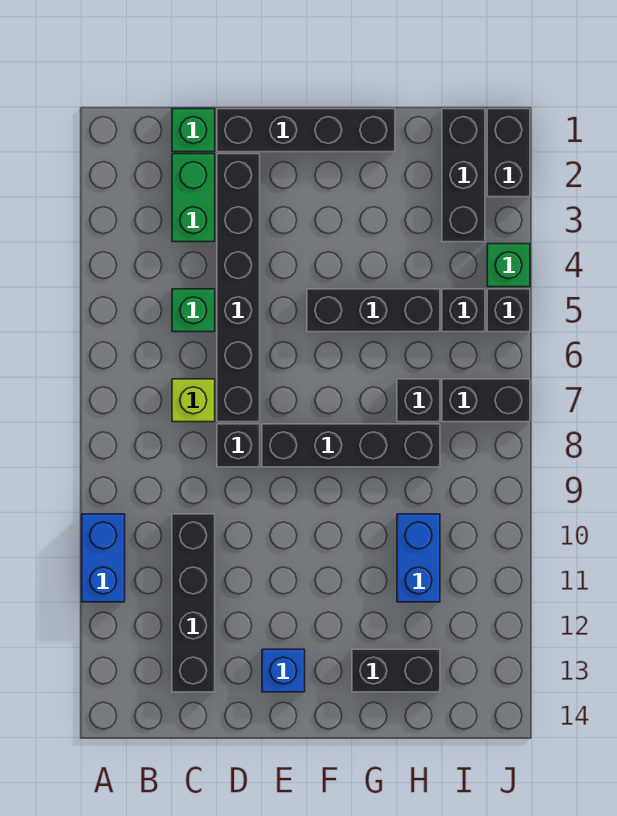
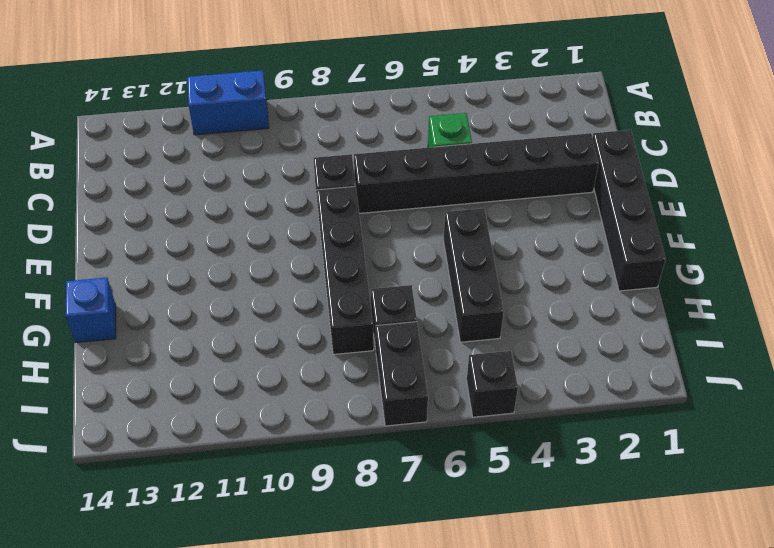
blue 1x1 brick [66,277,116,343] -> blue 1x1 brick moved to [262,649,305,692]
none -> green 1x1 brick [172,109,215,152]
none -> green 1x2 brick [172,154,215,242]
none -> lime 1x1 brick [172,379,215,422]

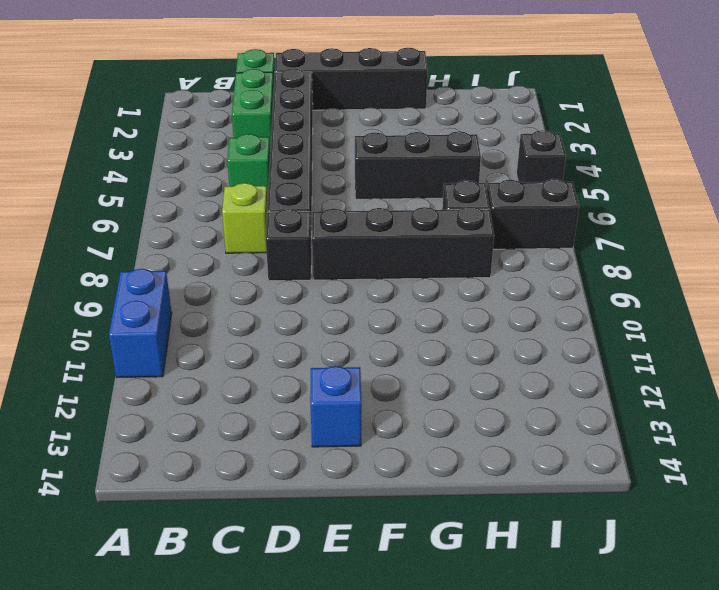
none -> black 1x4 brick [172,514,215,692]
none -> black 1x2 brick [352,649,440,692]
none -> blue 1x2 brick [397,514,440,602]

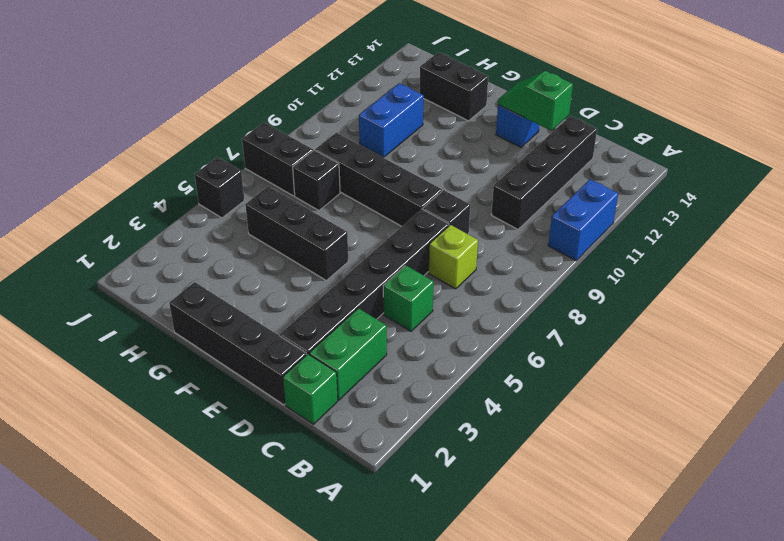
green 1x2 slope [498,71,573,131] -> none
none -> black 1x3 brick [442,109,485,242]
none -> black 1x1 brick [442,289,485,332]
none -> black 1x2 brick [487,109,530,197]

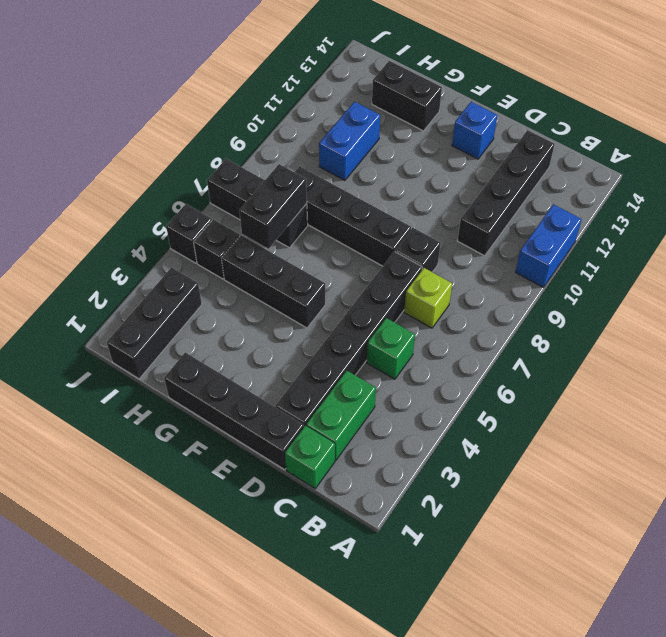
black 1x2 brick [239,164,307,249] -> black 1x2 brick moved to [487,109,530,197]
none -> green 1x1 brick [487,244,530,287]

